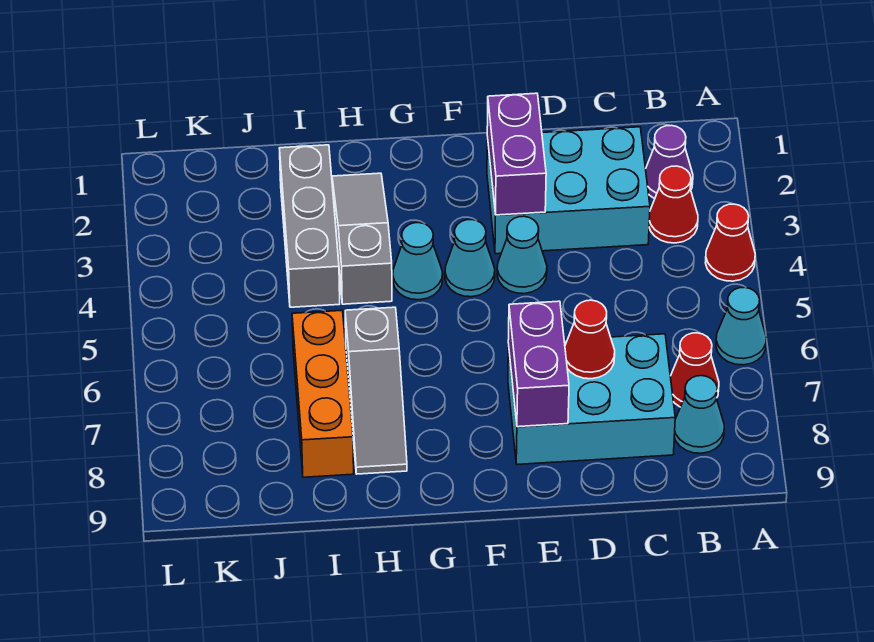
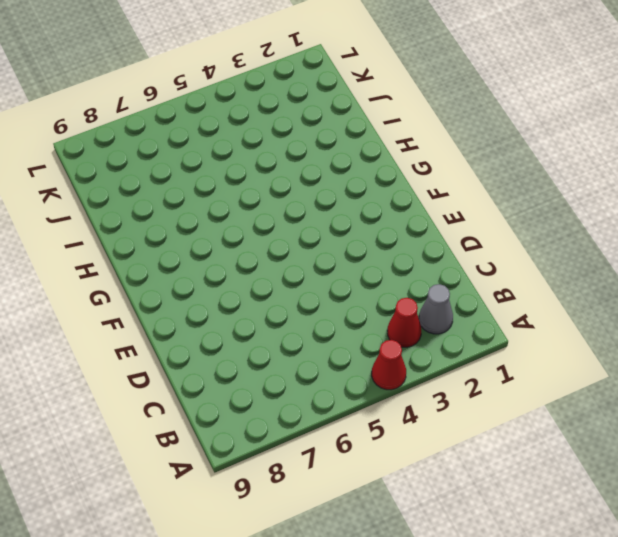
grey 1x1 cone [419,284,453,334] -> purple 1x1 cone [646,125,693,199]
none -> cyan 1x1 cone [716,287,766,365]
none -> red 1x1 cone [670,333,719,407]
none -> cyan 1x1 cone [674,376,724,453]

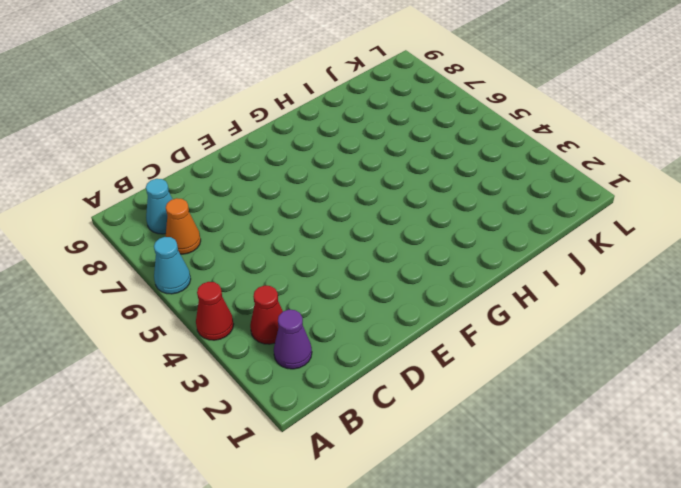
orange 1x1 cone [165,198,201,254] -> red 1x1 cone [670,333,719,407]
none -> cyan 2x3 brick [487,127,650,254]
none -> cyan 2x3 brick [508,334,675,464]
none -> cyan 1x1 cone [497,216,547,294]

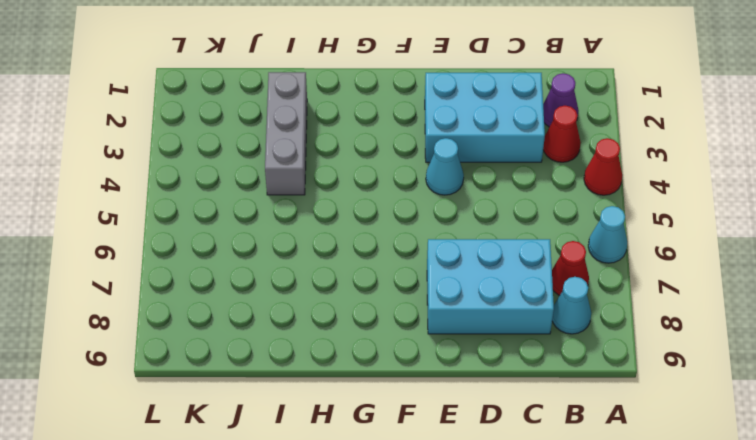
none -> cyan 1x1 cone [445,220,495,297]
none -> cyan 1x1 cone [393,223,443,300]
none -> grey 1x3 slope [332,173,392,304]

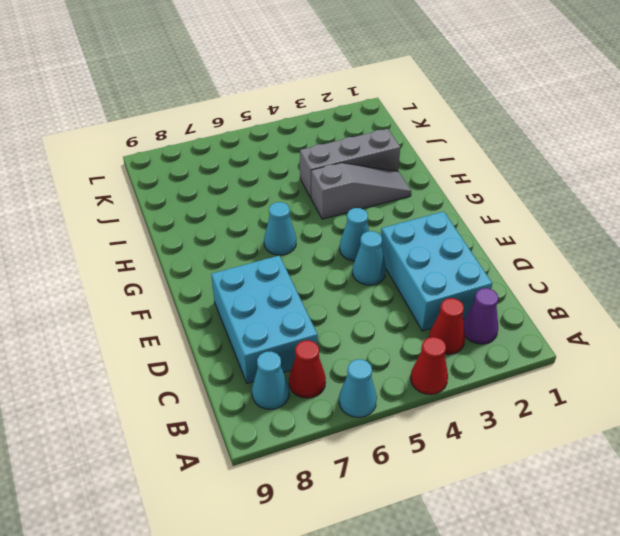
cyan 1x1 cone [264,202,296,255] -> cyan 1x1 cone moved to [393,223,443,300]
none -> grey 1x3 slope [345,307,407,474]
none -> orange 1x3 brick [292,310,354,477]
none -> red 1x1 cone [565,300,615,379]

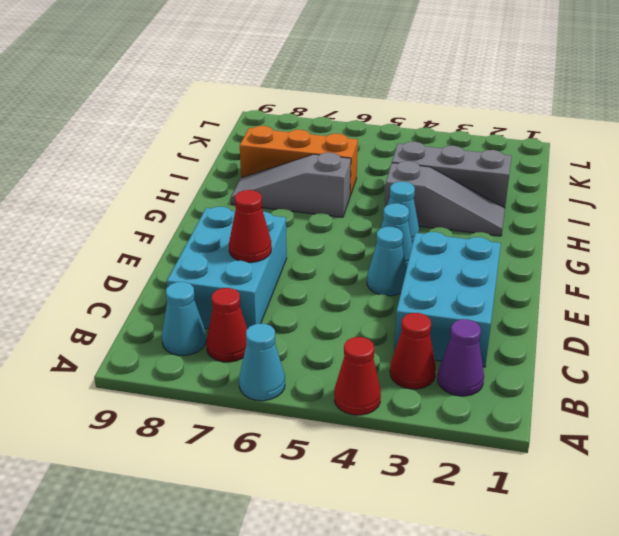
none -> purple 1x2 brick [487,93,546,215]
none -> purple 1x2 brick [508,301,569,427]

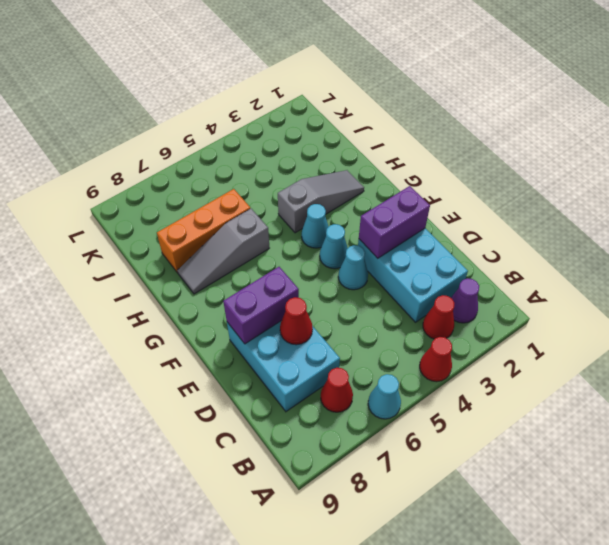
none -> cyan 1x1 cone [674,376,724,453]
none -> grey 1x3 brick [279,145,340,307]

